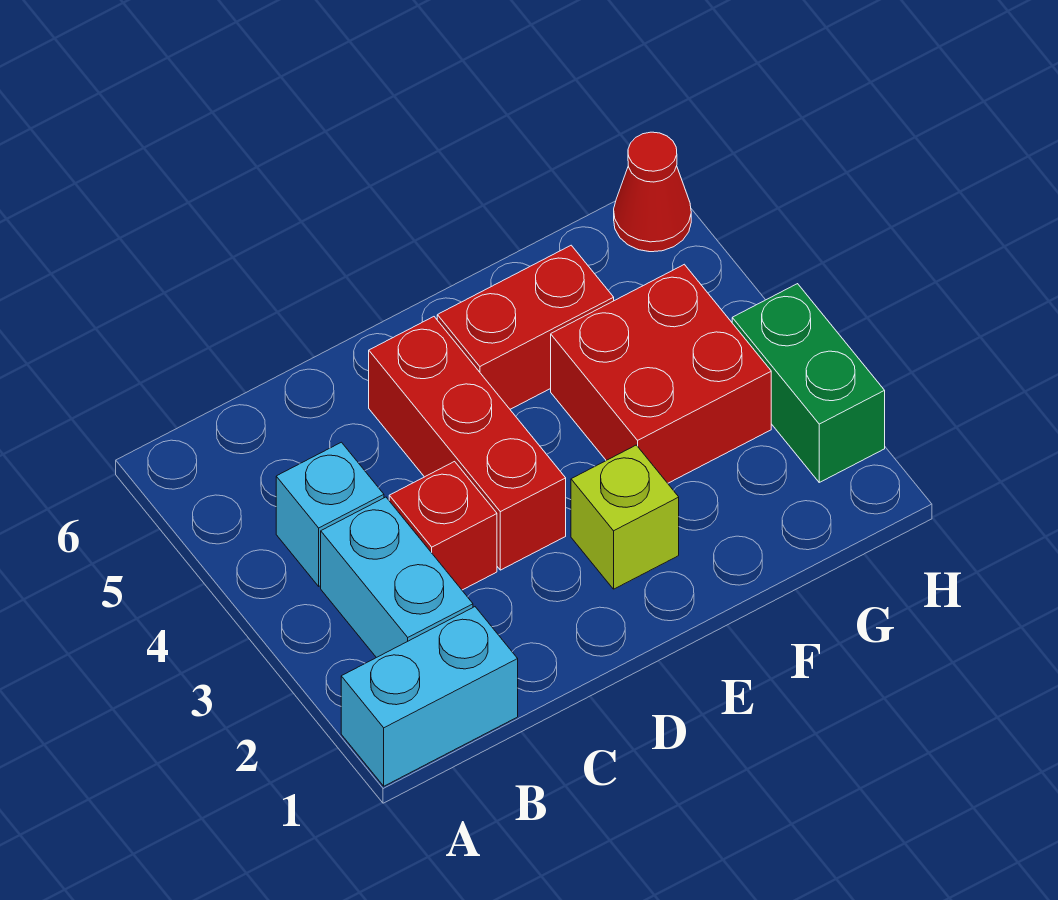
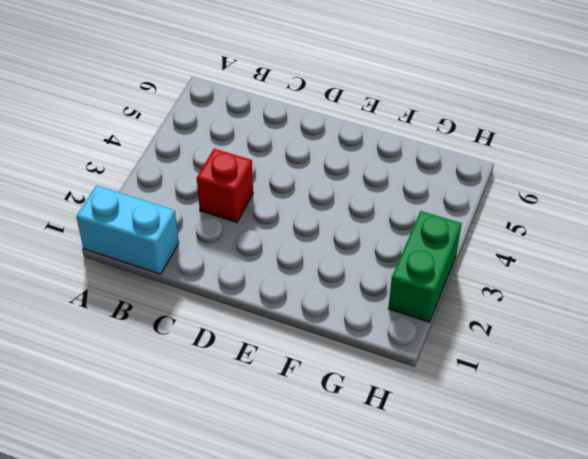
none -> cyan 1x2 brick [321,497,473,658]
none -> cyan 1x1 brick [276,442,384,586]

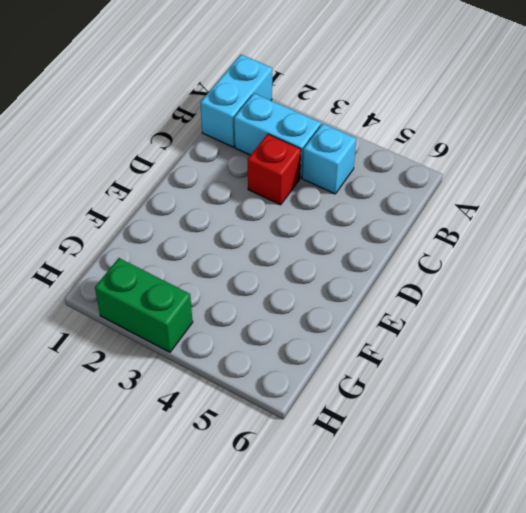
none -> red 1x3 brick [369,317,566,570]
none -> lime 1x1 brick [571,445,679,589]

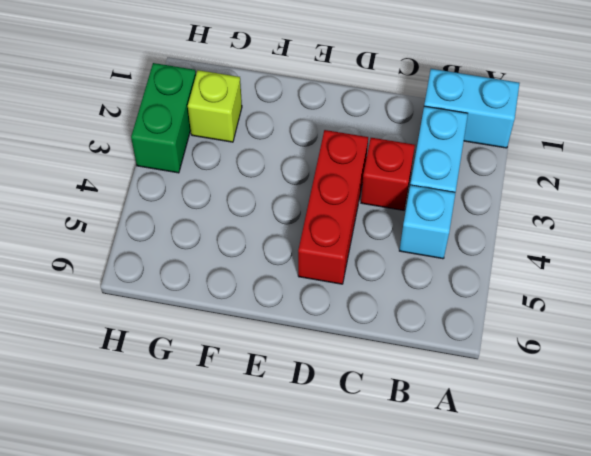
lime 1x1 brick [188,70,242,142] -> lime 1x1 brick moved to [571,445,679,589]
none -> red 1x2 brick [437,245,614,409]
none -> red 2x2 brick [551,264,771,483]

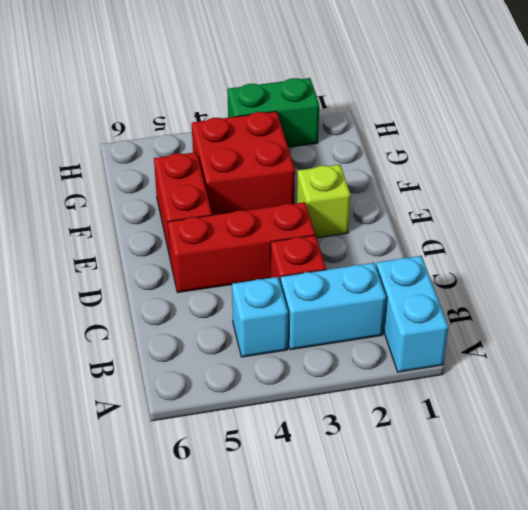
none -> red 1x1 cone [614,132,691,252]

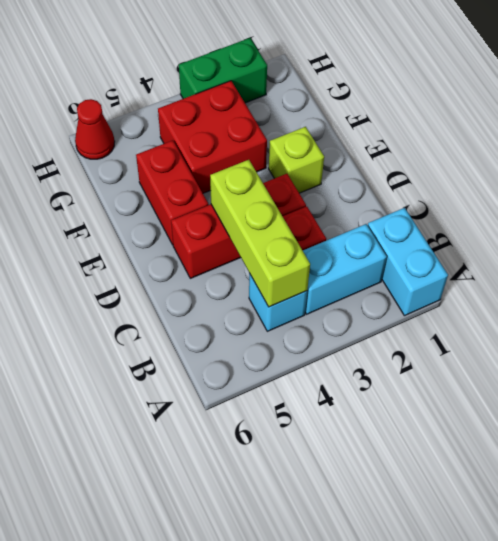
lime 1x3 brick [210,160,310,307] -> none

